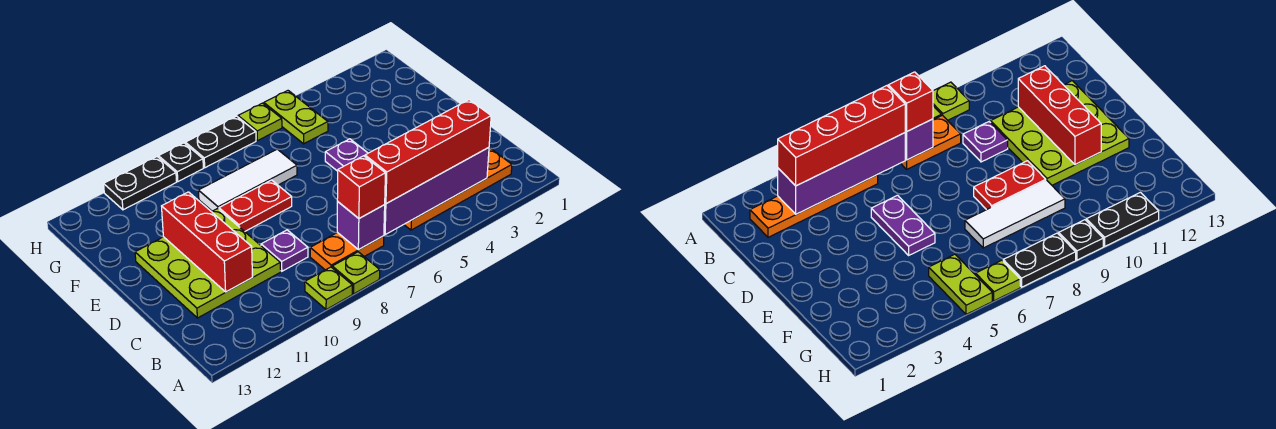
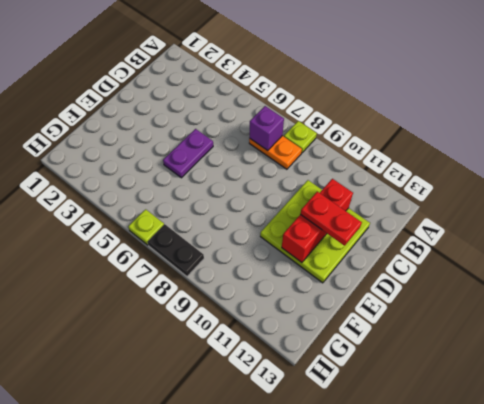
red 1x2 plate [301,192,362,246] -> red 1x2 plate moved to [219,180,292,231]
none -> lime 1x1 plate [305,267,352,310]
none -> orange 1x4 plate [404,148,512,230]
none -> purple 1x1 plate [261,230,308,271]

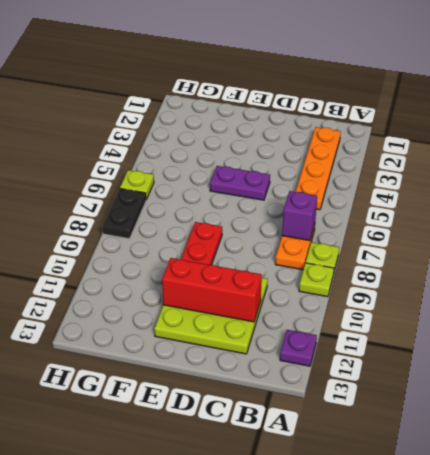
purple 1x1 plate [280,330,317,366] -> purple 1x1 plate moved to [261,230,308,271]
none -> white 1x3 tile [198,149,297,211]
none -> lime 1x2 plate [264,91,328,144]
none -> black 1x1 plate [159,143,203,181]

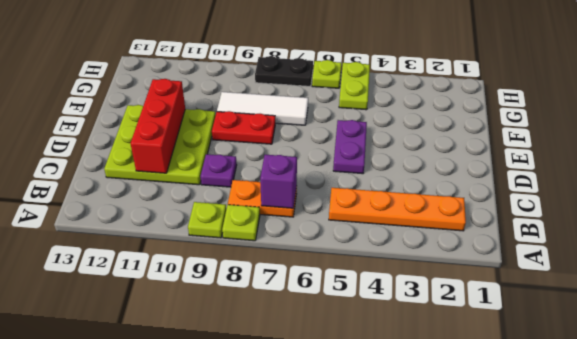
none -> black 1x1 plate [159,143,203,181]
none -> black 1x2 plate [104,157,177,210]
none -> purple 1x4 brick [384,148,489,235]

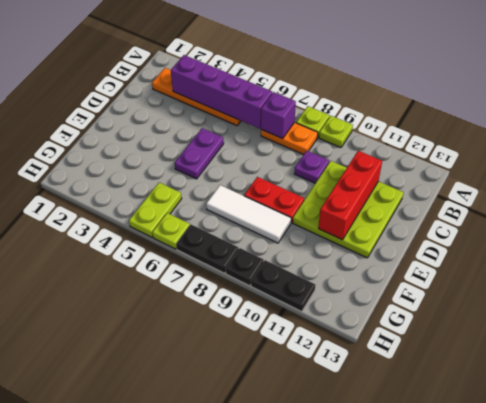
none -> red 1x4 brick [365,100,491,204]
none -> red 1x1 brick [337,156,385,218]

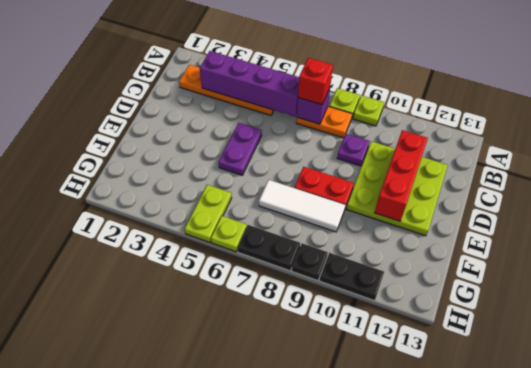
none -> red 1x4 brick [365,100,491,204]

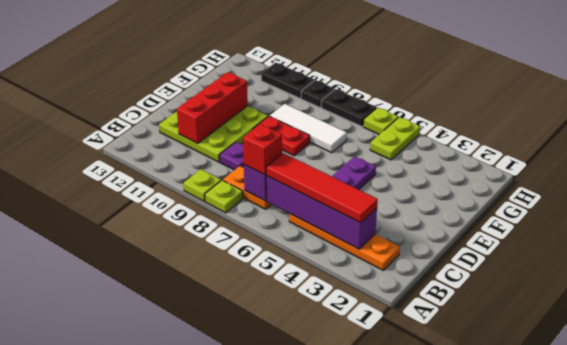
red 1x4 tile [266,153,378,223] -> red 1x4 brick [365,100,491,204]

